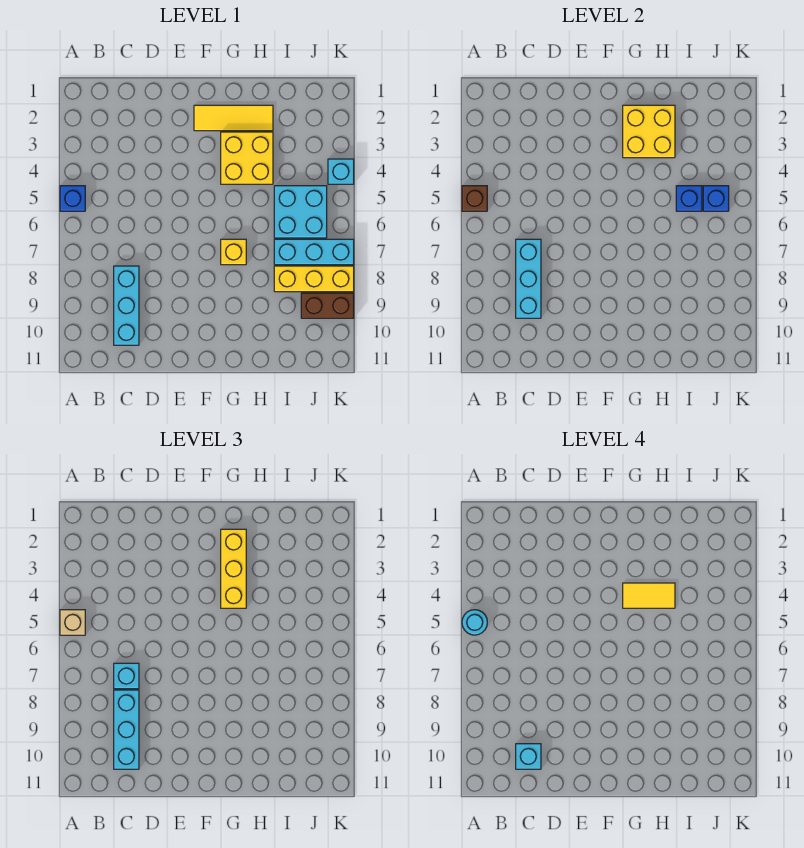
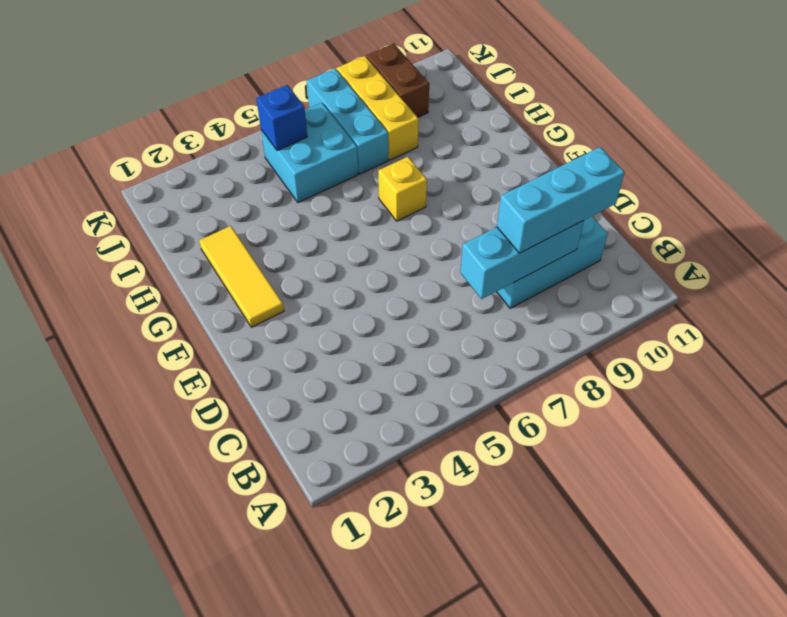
none -> blue 1x1 brick [60,186,85,211]
none -> yellow 2x2 brick [221,132,273,184]
none -> cyan 1x1 brick [328,159,354,184]

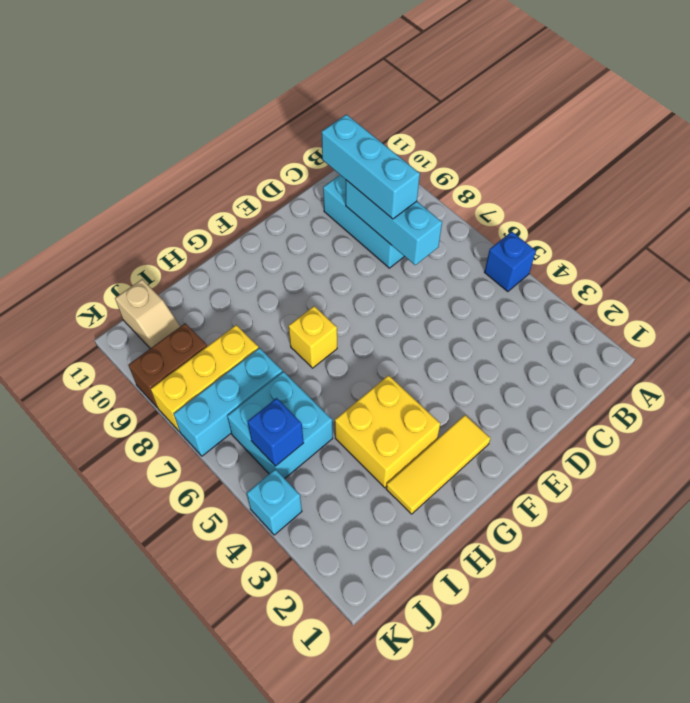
tan 1x2 slope [115,279,180,348] -> none
none -> brown 1x1 brick [462,186,487,211]
none -> yellow 2x2 brick [623,105,675,158]
none -> blue 1x1 brick [676,186,702,211]

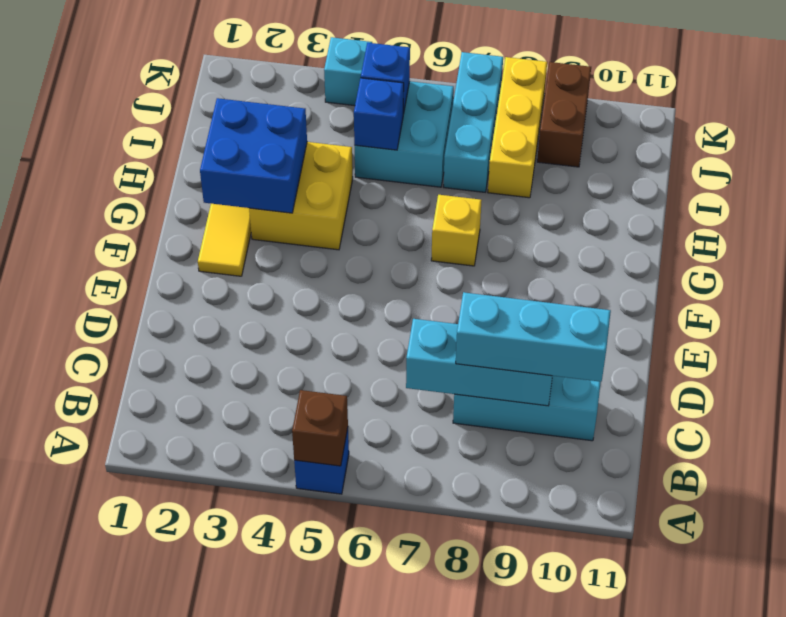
blue 2x2 brick [200,98,307,213] -> yellow 2x2 brick [623,105,675,158]
none -> tan 1x1 brick [60,610,85,635]
none -> cyan 1x1 brick [114,663,139,689]
none -> yellow 1x3 brick [221,529,246,608]

